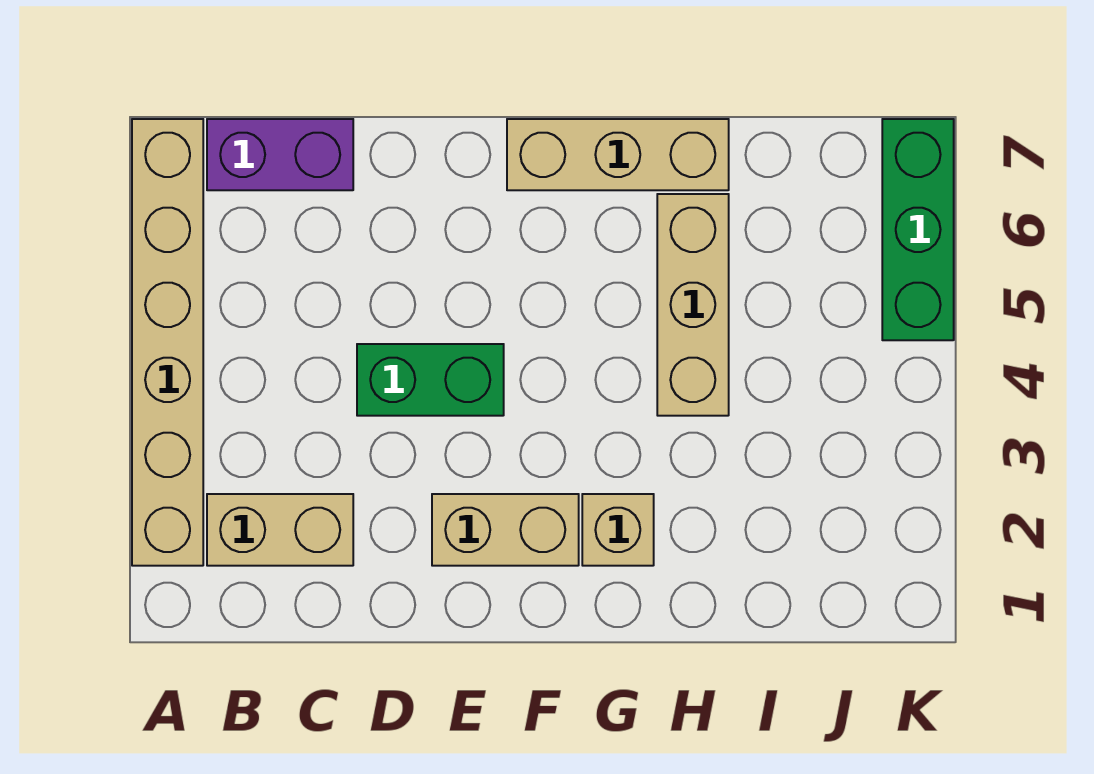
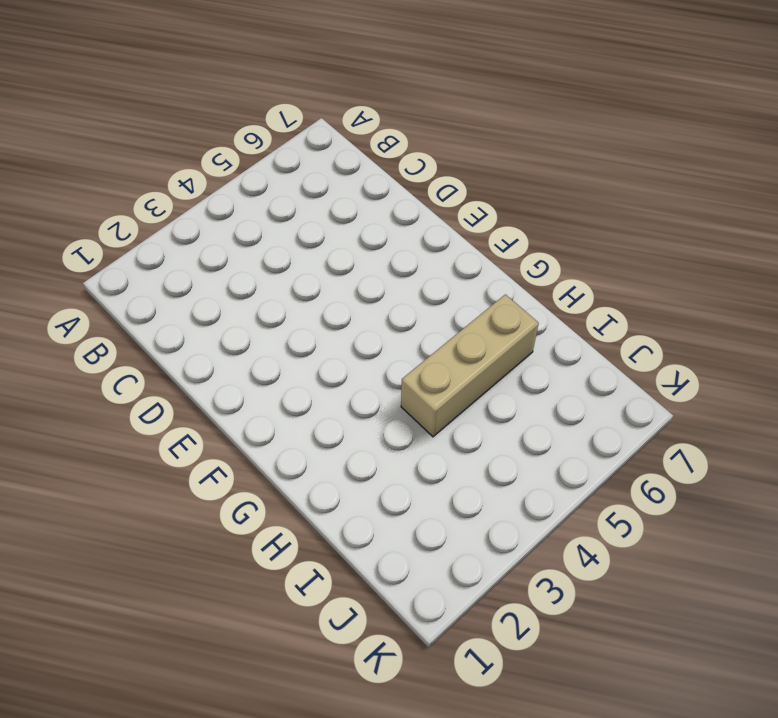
none -> tan 1x6 brick [132,119,203,566]
none -> tan 1x2 brick [207,494,353,566]

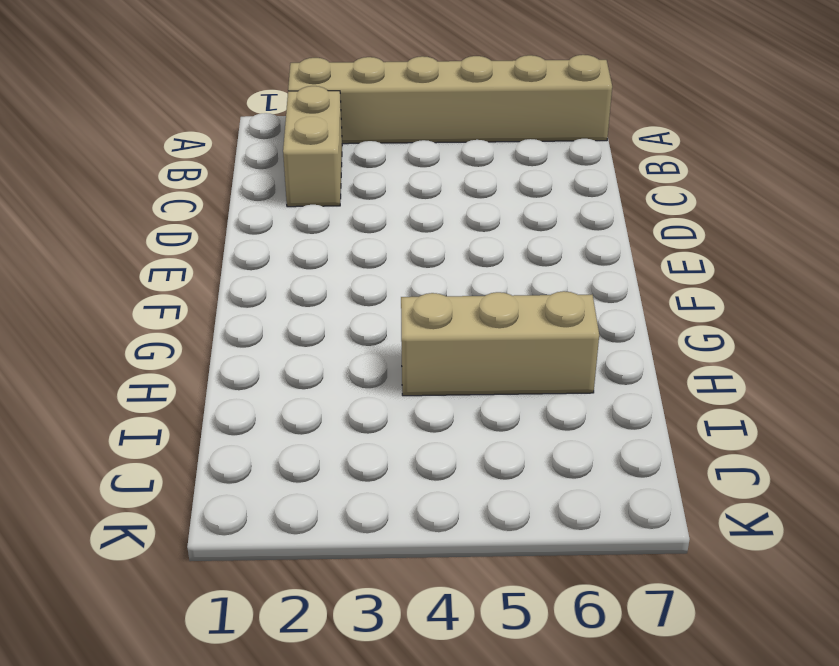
none -> purple 1x2 brick [207,119,353,190]
none -> green 1x2 brick [357,344,504,416]

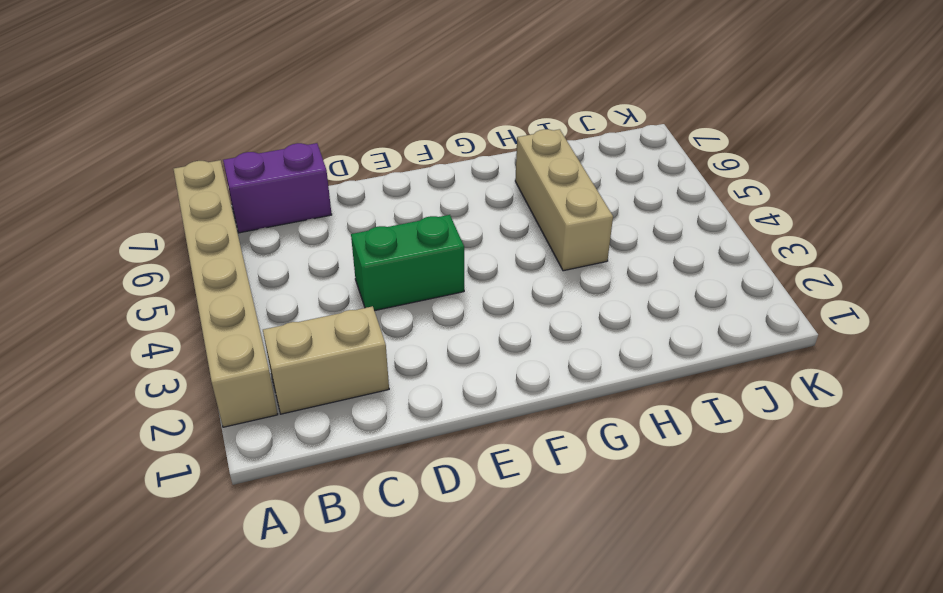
none -> tan 1x2 brick [432,494,579,566]
none -> tan 1x3 brick [507,119,729,190]

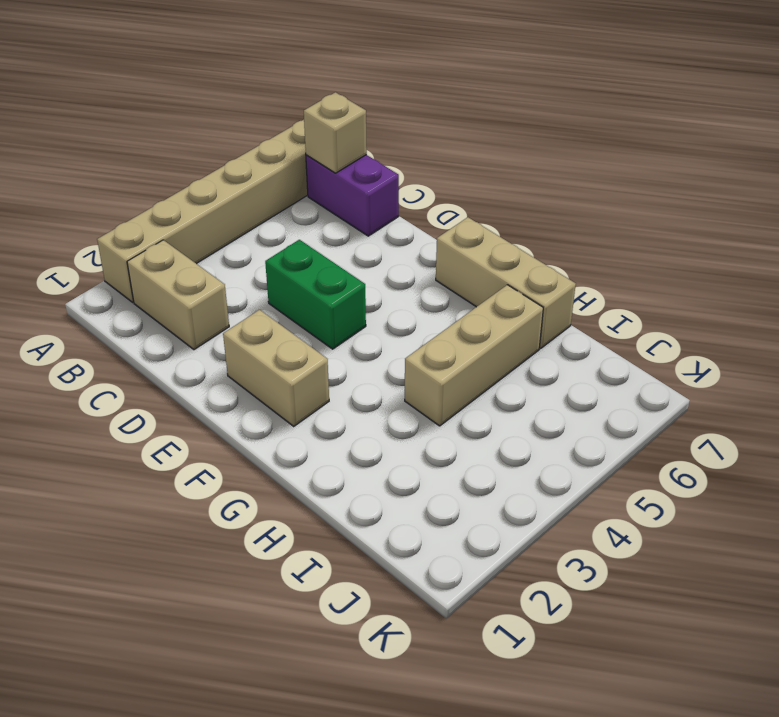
tan 1x1 brick [304,92,367,173] -> tan 1x1 brick moved to [582,494,654,566]
none -> green 1x3 brick [882,119,954,340]

